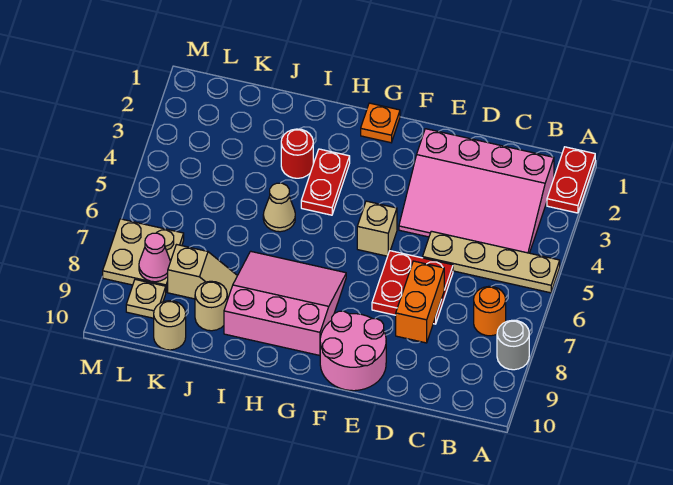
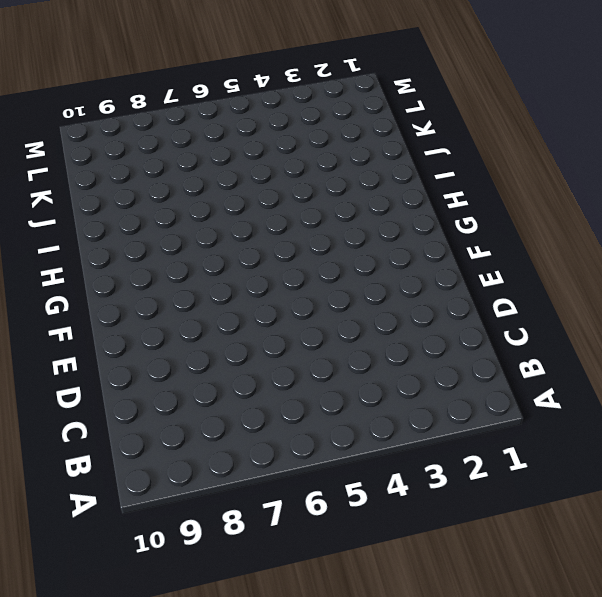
none -> red 1x2 plate [547,147,595,213]
none -> tan 1x4 plate [423,231,560,293]
none -> grey 1x1 round brick [497,320,529,370]

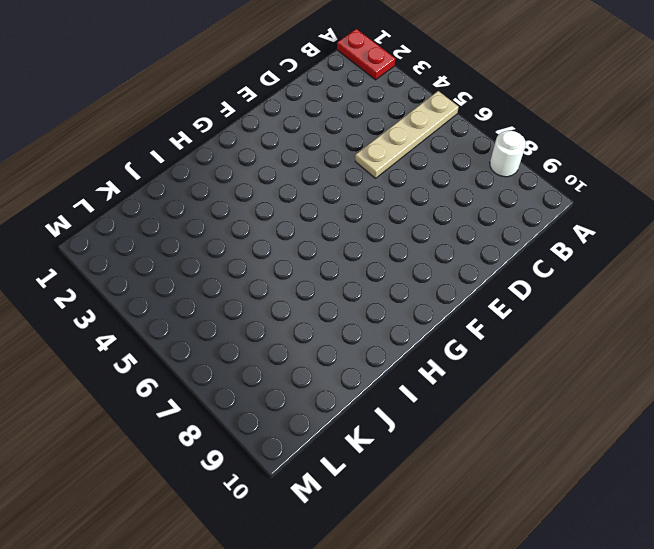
white 1x1 round brick [490,131,526,177] -> grey 1x1 round brick [497,320,529,370]
none -> pink 3x4 slope [399,129,554,253]
none -> orange 1x1 round brick [474,286,506,336]
none -> red 2x2 plate [372,251,453,324]

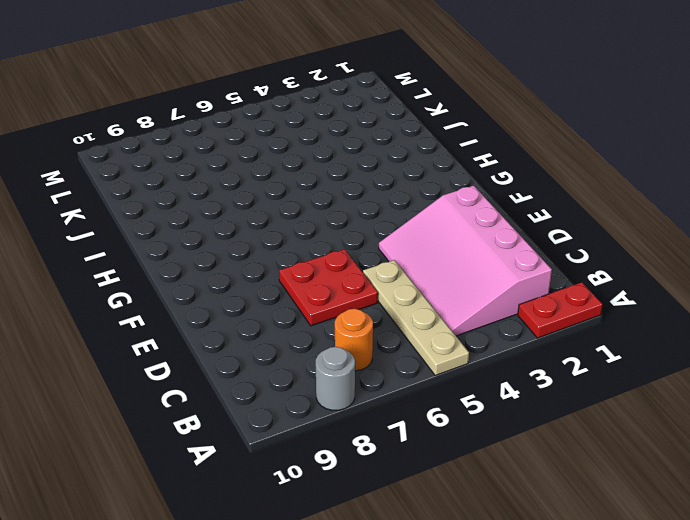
none -> pink 2x2 round brick [320,311,386,391]
none -> tan 1x1 brick [357,201,397,256]
none -> orange 1x1 plate [361,103,400,143]

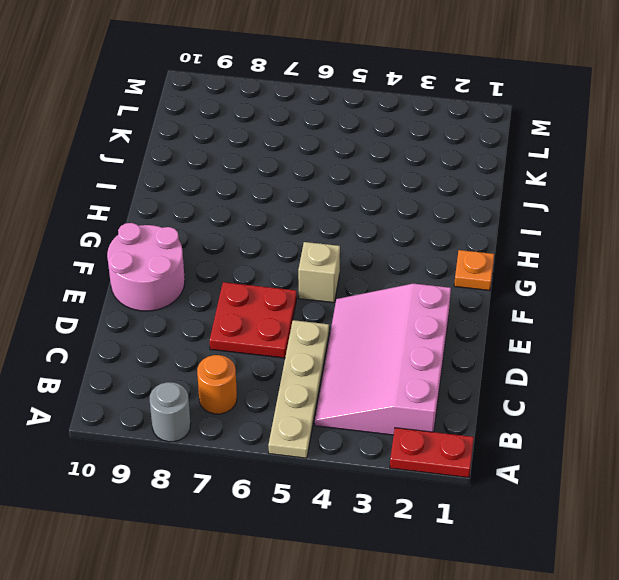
none -> pink 3x3 slope [224,251,346,355]
none -> red 1x2 plate [301,149,350,215]
none -> red 1x1 round brick [281,129,313,178]

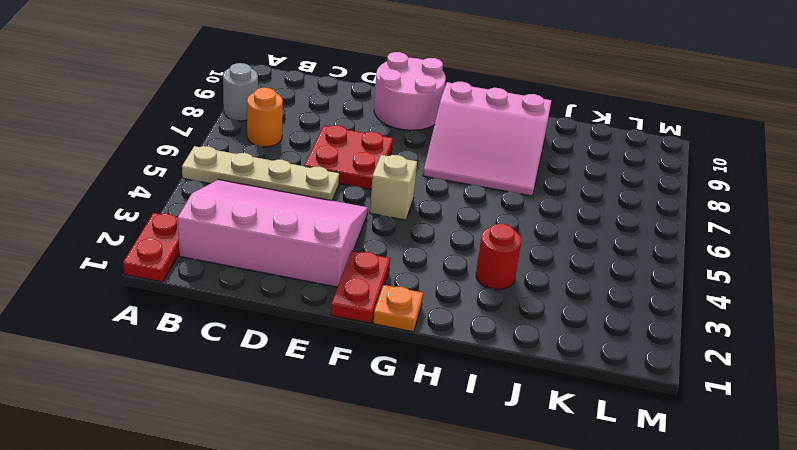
red 1x2 plate [331,251,390,323] -> red 1x2 plate moved to [301,149,350,215]
none -> tan 1x1 cone [263,183,295,232]
none -> tan 1x2 slope [168,245,237,300]
none -> tan 1x1 round brick [195,281,227,331]

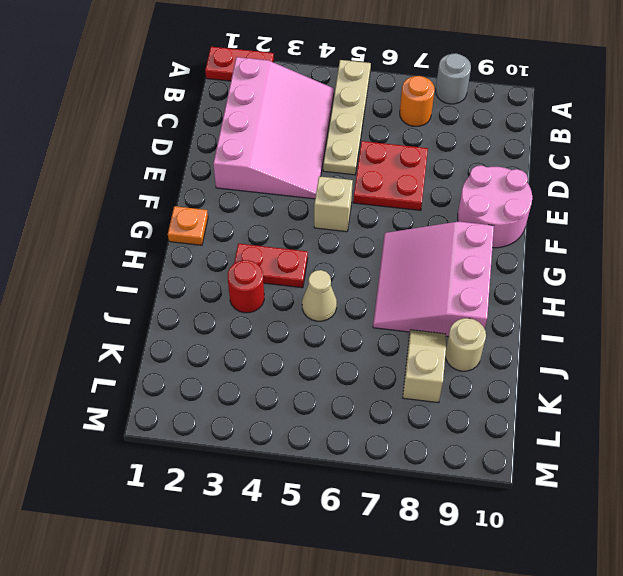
none -> tan 1x1 round brick [154,301,186,350]
none -> tan 2x2 plate [103,219,184,291]
none -> tan 1x1 plate [126,279,166,318]

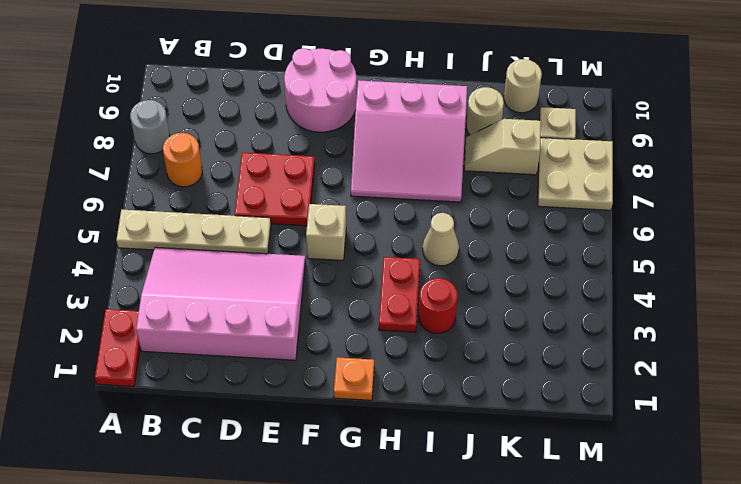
none -> orange 1x2 brick [396,261,444,343]
none -> pink 1x1 cone [139,233,170,282]

